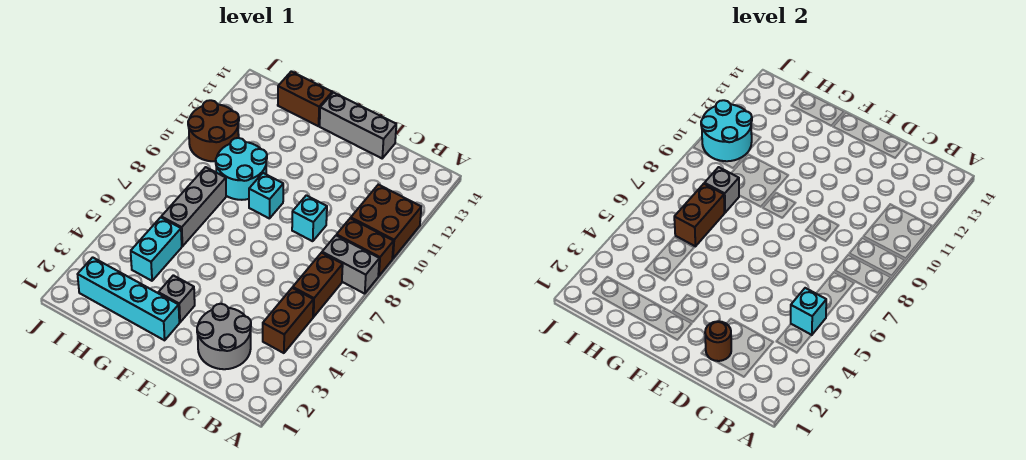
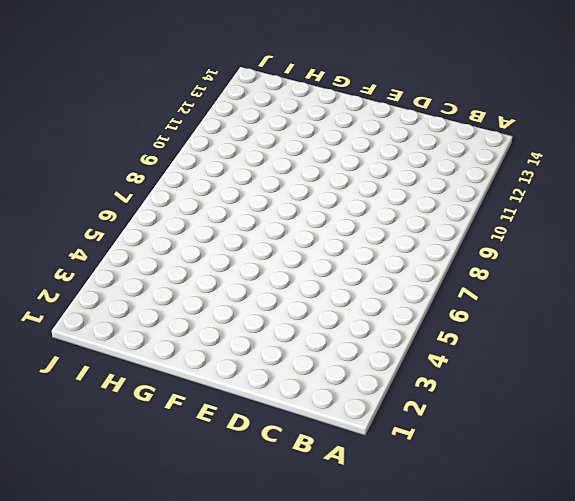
none -> grey 1x2 brick [322,236,379,294]
none -> brown 1x2 brick [336,218,394,276]
none -> brown 2x2 brick [351,185,421,259]

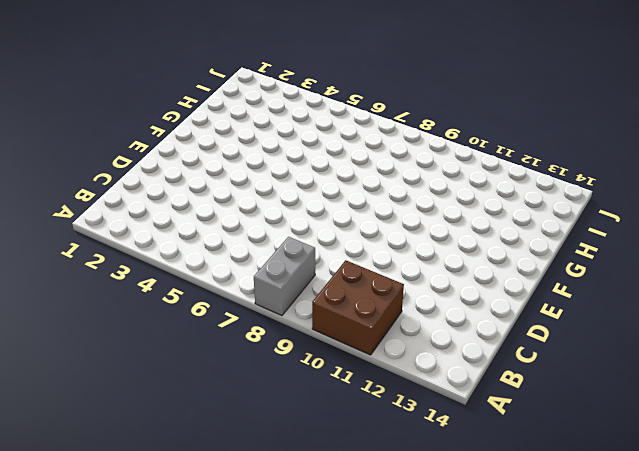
none -> brown 1x2 brick [336,218,394,276]
none -> brown 1x2 brick [263,288,313,353]
none -> brown 1x2 brick [293,253,343,317]

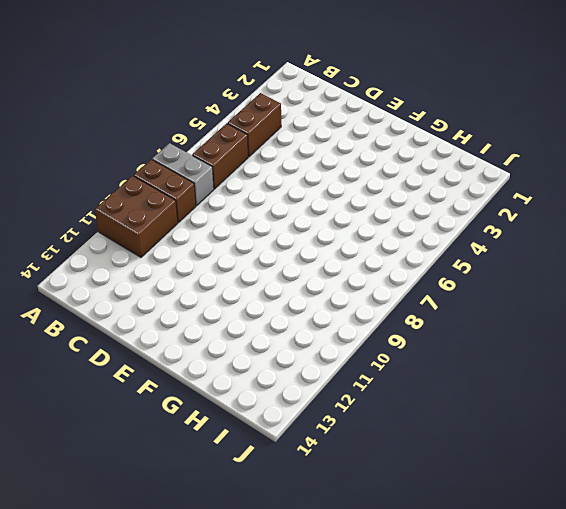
none -> grey 2x2 round brick [197,304,251,369]
none -> cyan 1x1 brick [292,195,327,241]
none -> grey 1x3 brick [320,92,396,158]

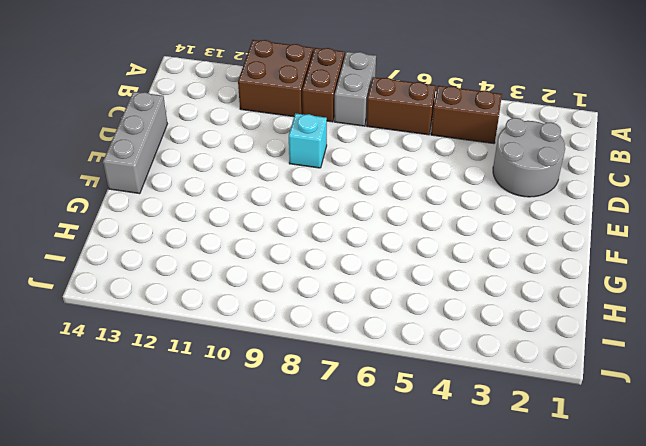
none -> cyan 1x4 brick [78,257,179,340]
none -> grey 1x1 brick [158,275,195,322]
none -> cyan 1x1 brick [249,173,283,219]

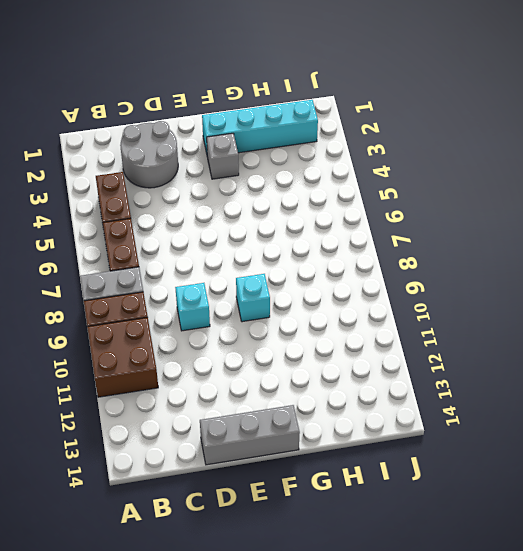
none -> cyan 2x2 round brick [216,138,267,200]
none -> brown 1x2 brick [278,71,332,126]
none -> cyan 1x2 brick [131,217,182,281]

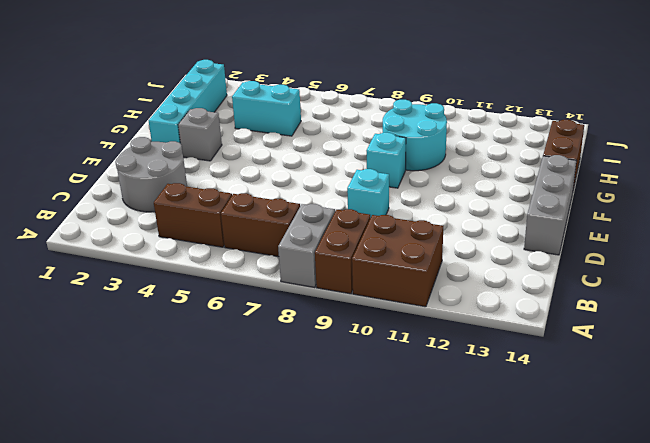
none -> grey 1x3 brick [161,167,226,246]
none -> brown 2x2 round brick [188,100,239,161]
none -> cyan 1x1 brick [791,288,826,335]

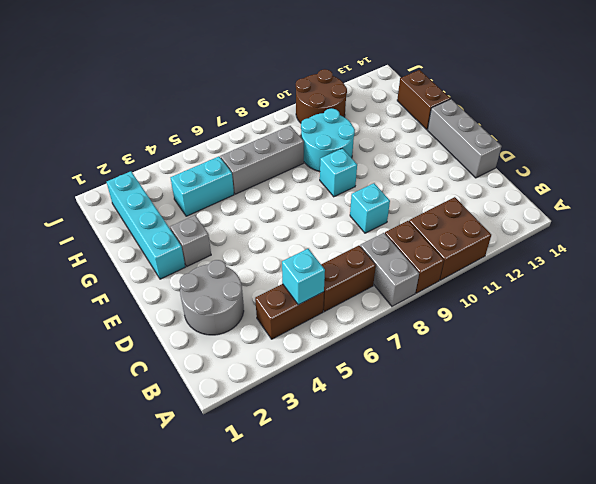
none -> brown 1x1 round brick [705,321,731,361]
none -> brown 1x2 brick [674,184,725,246]
none -> grey 1x1 brick [704,167,739,212]

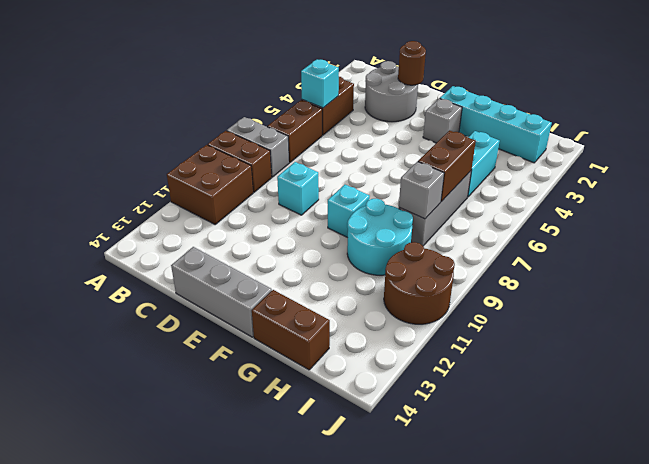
none -> cyan 2x2 round brick [701,100,752,161]

